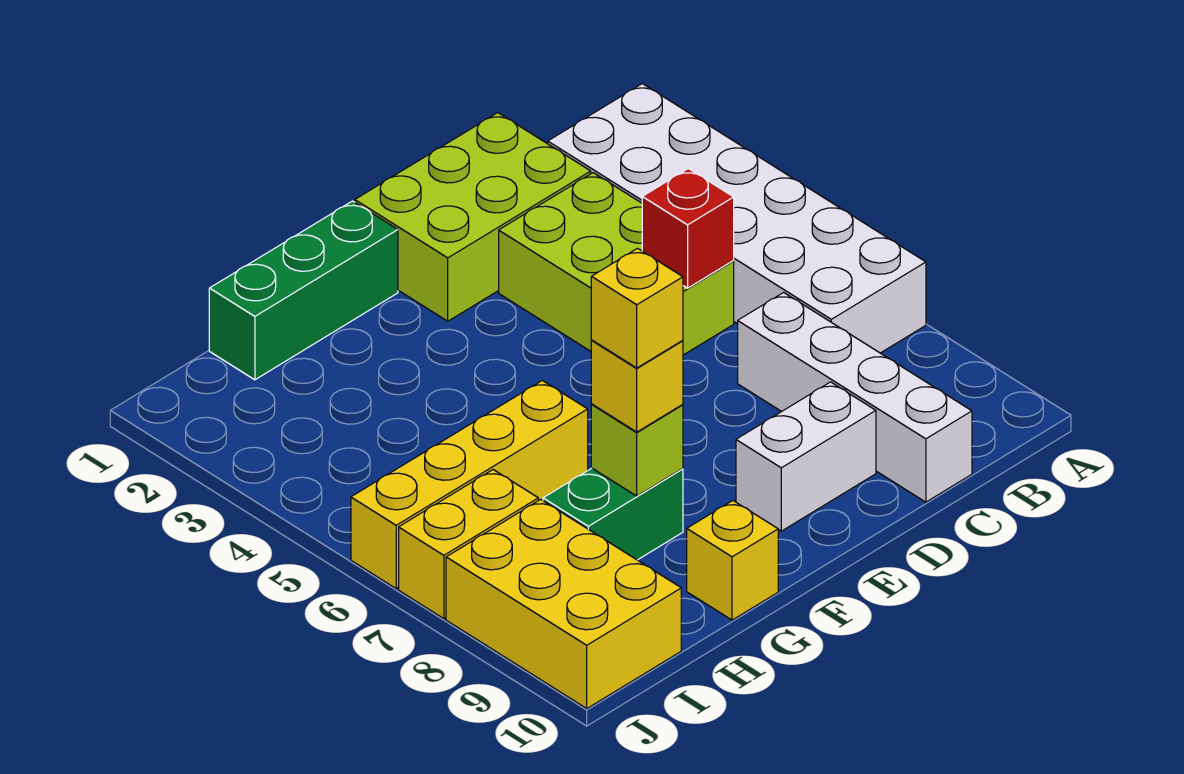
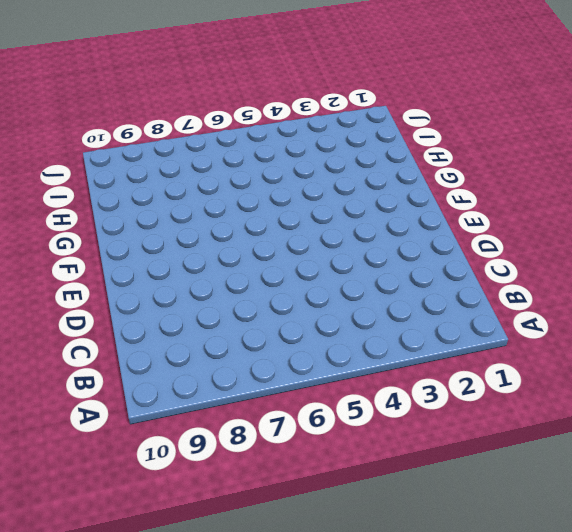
none -> white 2x6 brick [548,84,926,353]
none -> lime 2x3 brick [355,113,591,321]
none -> lime 2x3 brick [499,173,734,355]

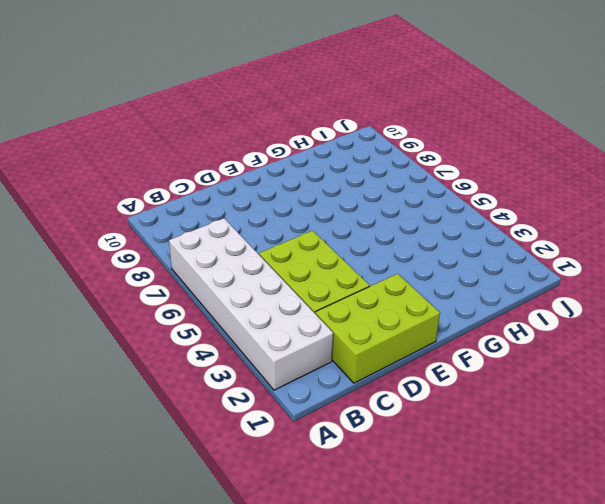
none -> white 1x4 brick [738,292,972,502]
none -> white 1x2 brick [736,382,876,531]
none -> green 1x3 brick [209,201,398,380]

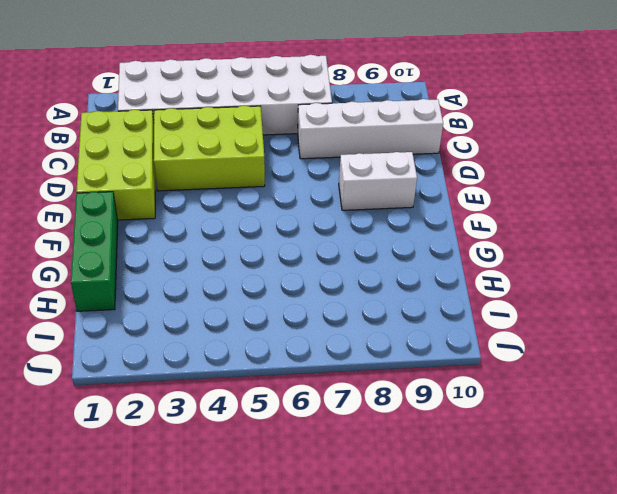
white 1x2 brick [339,152,417,210] -> white 1x2 brick turned to [736,382,876,531]
none -> yellow 1x4 brick [351,381,588,589]
none -> green 1x2 brick [543,468,683,560]
none -> yellow 1x1 brick [687,501,778,620]

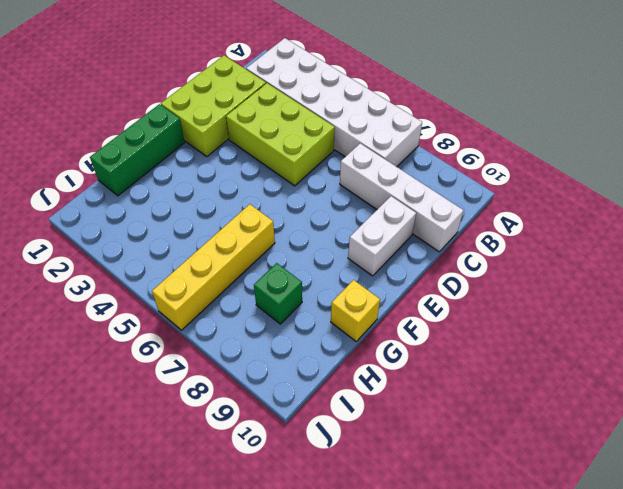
green 1x1 brick [254,263,302,324] -> green 1x2 brick [543,468,683,560]
none -> yellow 1x2 brick [399,470,538,619]
none -> yellow 2x3 brick [446,499,681,708]
none -> red 1x1 brick [642,169,734,288]

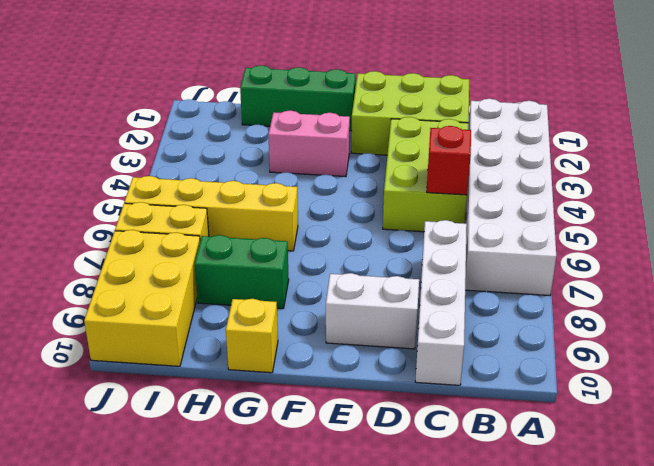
pink 1x2 brick [268,110,350,177] -> none
none -> lime 1x1 brick [591,404,683,496]
none -> yellow 1x1 brick [591,340,683,432]
none -> yellow 1x1 brick [591,248,683,368]

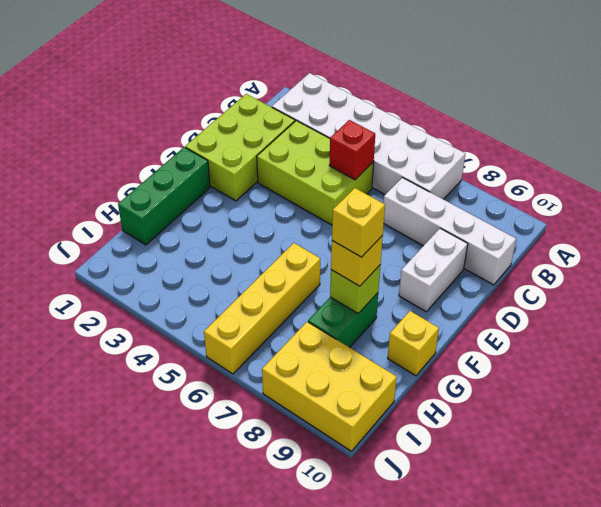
none -> yellow 1x2 brick [399,470,538,619]

